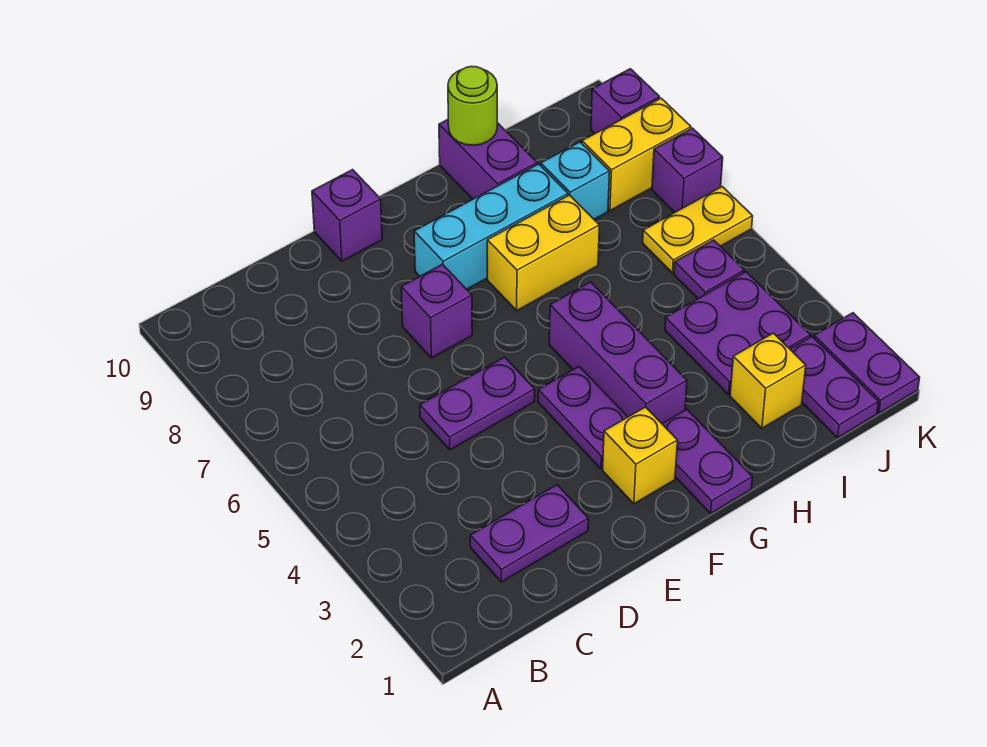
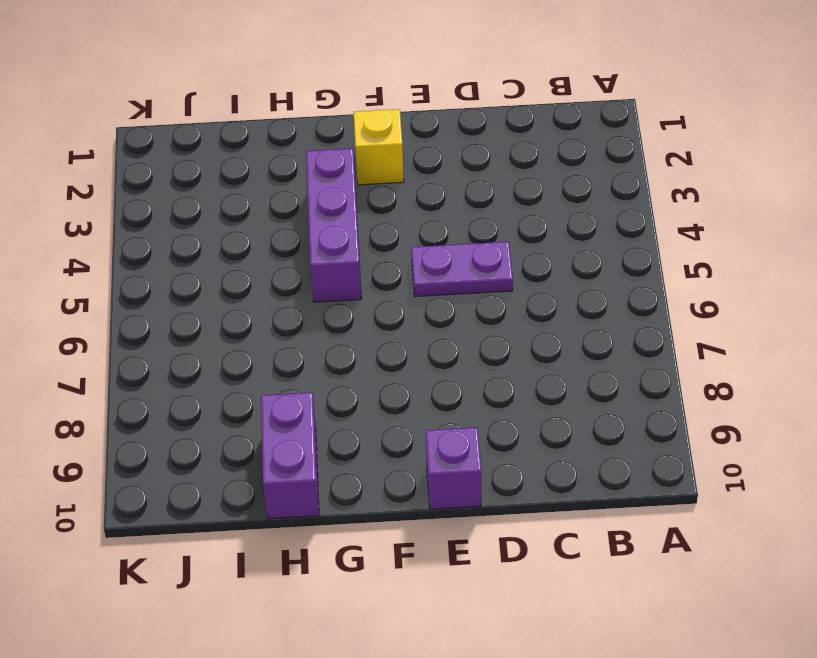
none -> purple 1x2 plate [470,485,589,582]
none -> purple 1x1 brick [401,264,472,358]
none -> purple 1x2 plate [538,367,627,469]

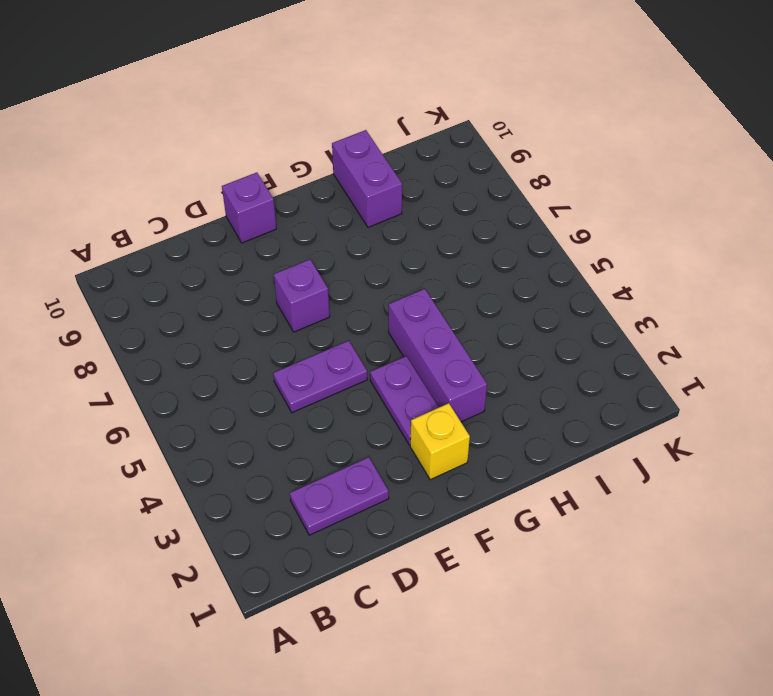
none -> cyan 1x3 brick [414,164,568,289]
none -> purple 1x2 plate [662,409,752,513]
none -> yellow 1x2 brick [487,195,599,311]

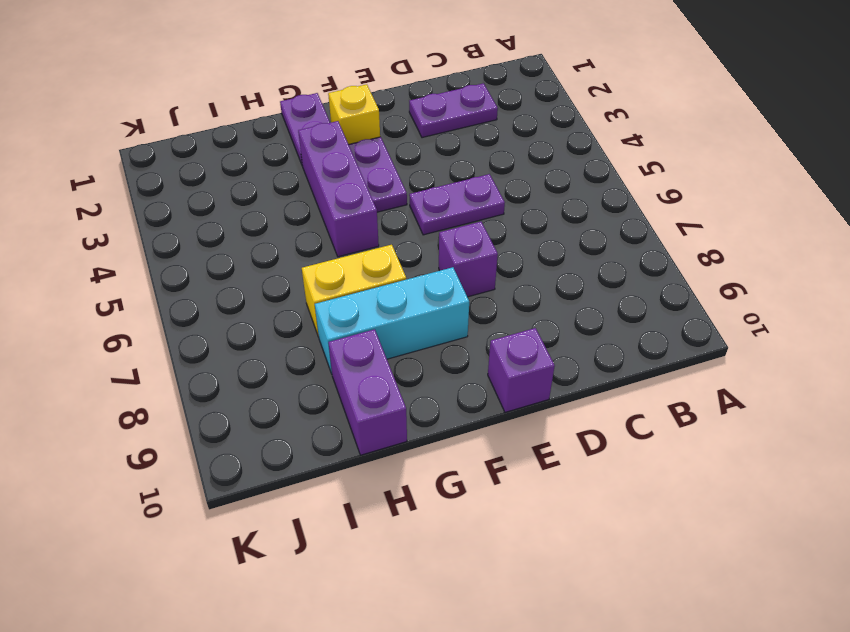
none -> yellow 1x1 brick [730,333,806,428]
none -> purple 2x2 plate [665,272,810,395]
none -> cyan 1x1 brick [541,142,610,219]

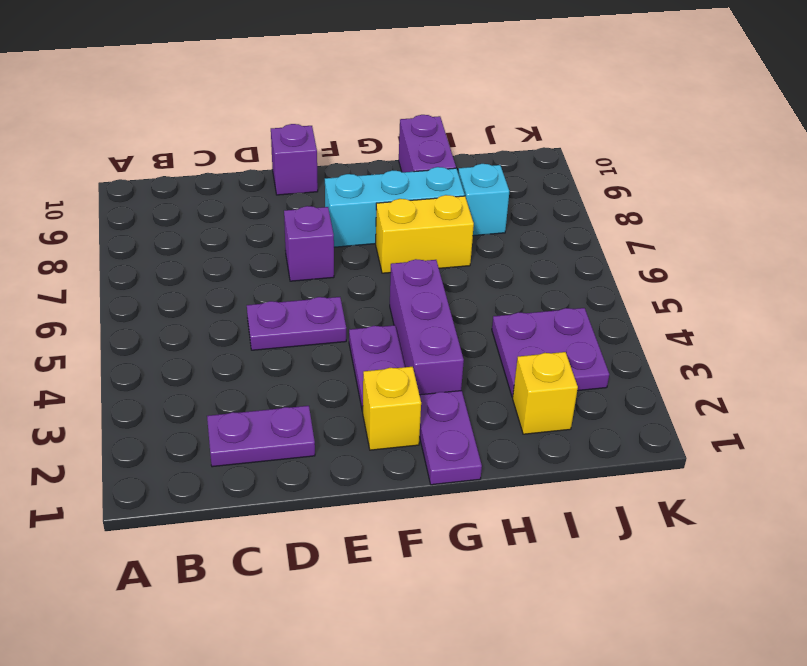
none -> purple 1x2 plate [790,337,879,438]
none -> purple 1x1 plate [674,240,744,299]
none -> yellow 1x2 plate [643,187,753,273]

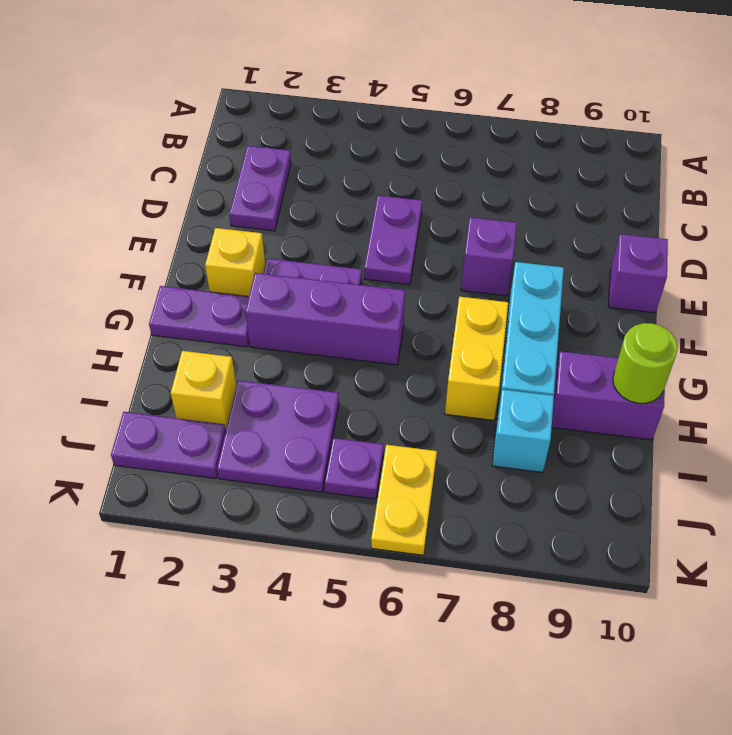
none -> yellow 1x2 brick [582,98,691,211]
none -> purple 1x2 plate [814,313,920,413]
none -> purple 1x1 brick [652,128,723,212]

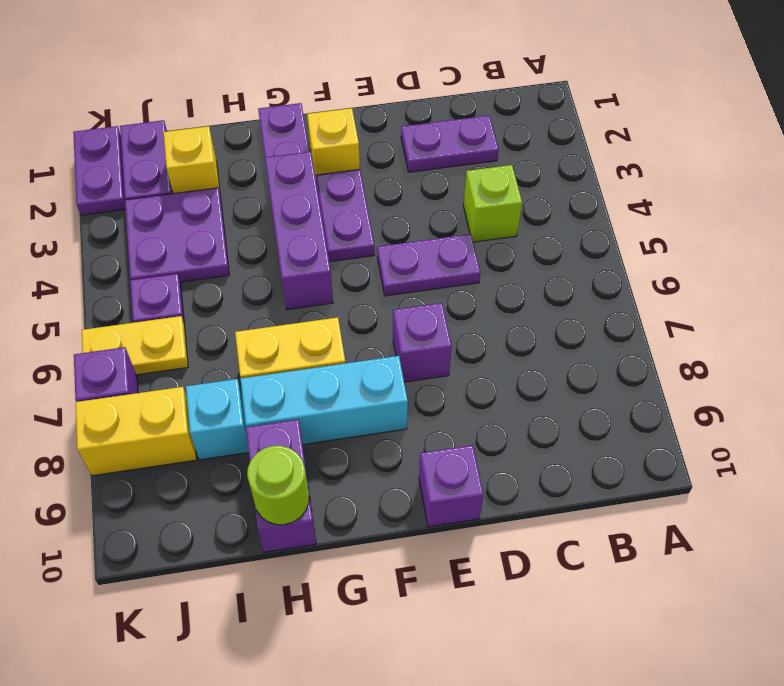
lime 1x1 brick [463,165,522,242] -> none
none -> purple 1x1 brick [591,69,660,134]

